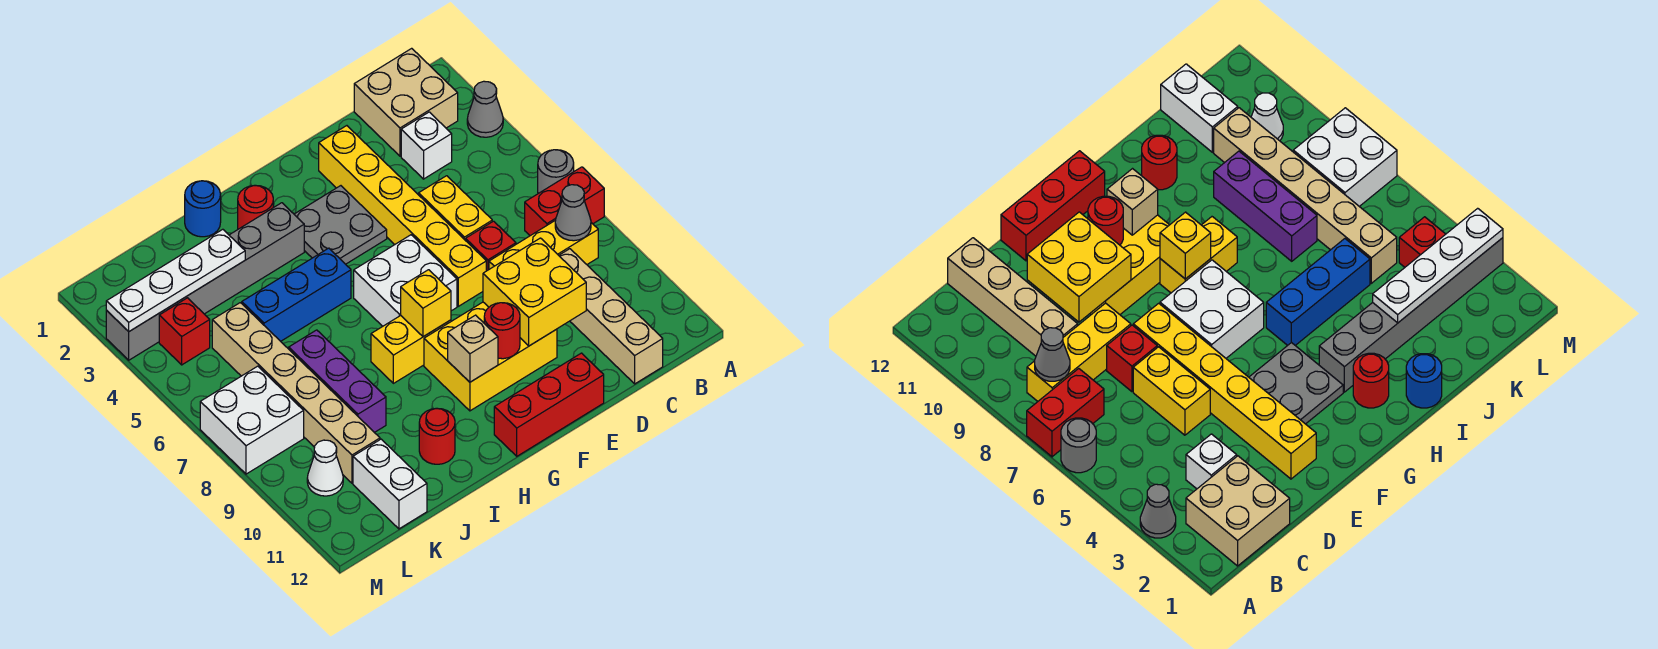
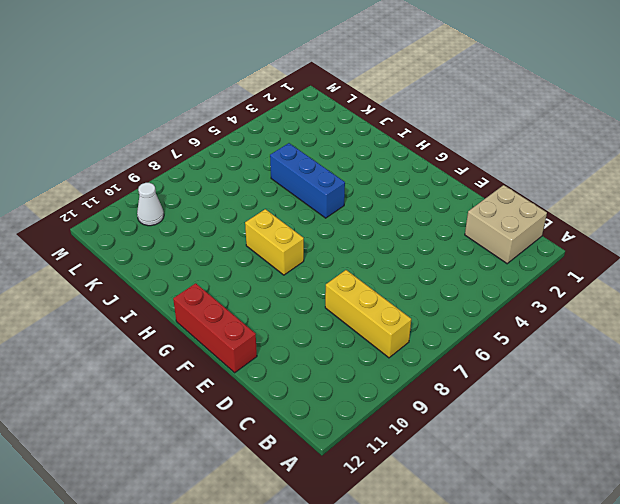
none -> grey 1x1 cone [467,81,503,137]
none -> grey 1x1 round brick [538,150,574,194]
none -> red 1x2 brick [525,167,604,236]
none -> white 1x1 brick [401,112,452,179]

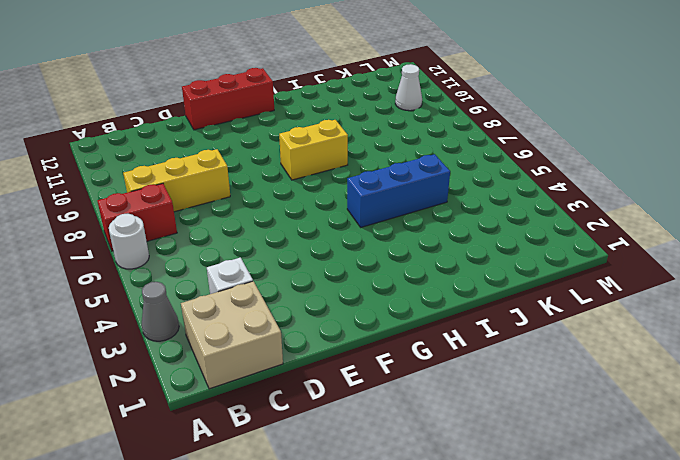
white 1x1 round brick [109,214,149,269] -> grey 1x1 round brick [538,150,574,194]
none -> tan 1x4 brick [559,249,663,384]
none -> yellow 1x2 brick [419,176,492,241]
none -> red 1x1 brick [466,221,516,271]
none -> yellow 1x6 brick [319,126,486,306]

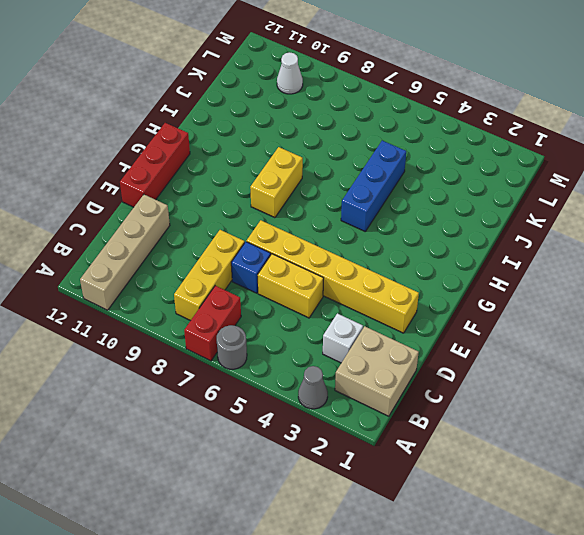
tan 1x4 brick [80,195,170,310] -> tan 1x4 brick turned to [559,249,663,384]
blue 1x1 brick [231,242,271,293] -> red 1x1 brick [466,221,516,271]
none -> yellow 2x3 brick [424,302,557,411]
none -> grey 2x2 plate [294,186,387,264]
none -> white 2x2 brick [354,235,457,326]
none -> red 1x1 round brick [238,185,273,229]

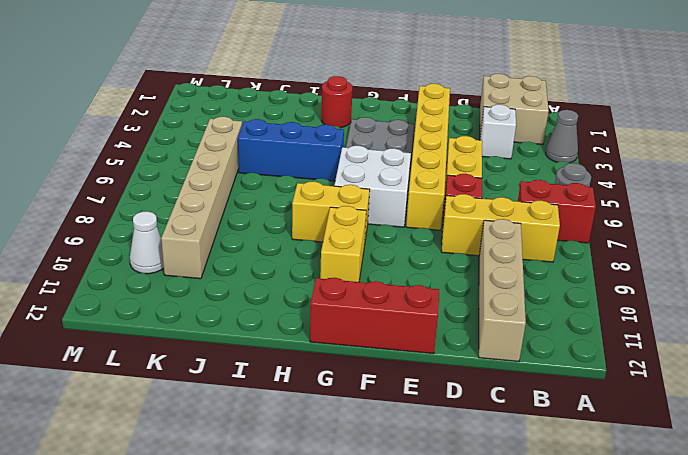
yellow 1x2 brick [320,206,366,282] -> yellow 2x3 brick [424,302,557,411]
none -> grey 1x6 brick [106,203,304,360]
none -> blue 1x1 round brick [185,181,221,237]
none -> red 1x1 round brick [419,408,455,464]
none -> purple 1x3 brick [289,330,386,433]

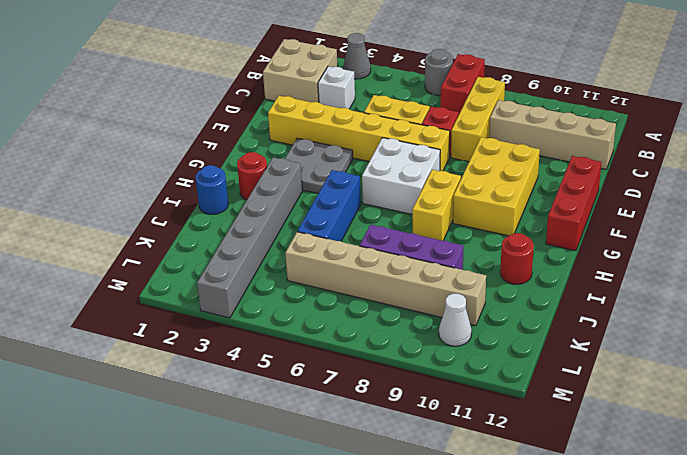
none -> white 1x2 brick [353,439,427,529]
none -> red 1x1 brick [159,298,210,365]
none -> white 2x2 brick [200,366,304,474]
none -> grey 1x1 cone [555,185,591,241]

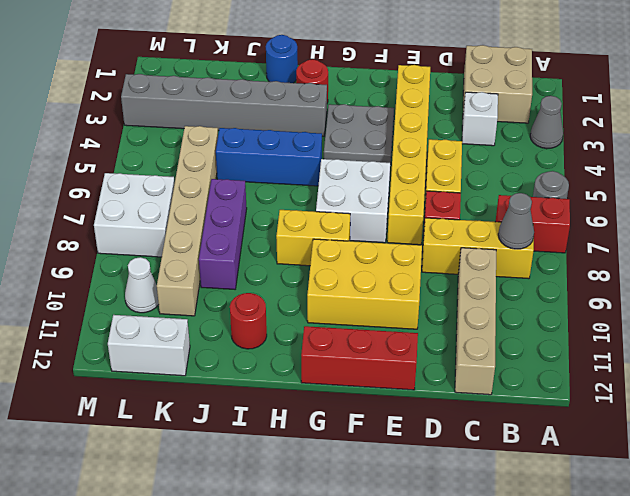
white 1x2 brick [108,315,190,376] -> white 1x2 brick turned to [353,439,427,529]
none -> red 1x1 brick [159,298,210,365]
none -> yellow 2x2 brick [483,238,586,346]
none -> red 1x1 round brick [484,303,520,359]
none -> yellow 1x1 brick [401,270,451,337]

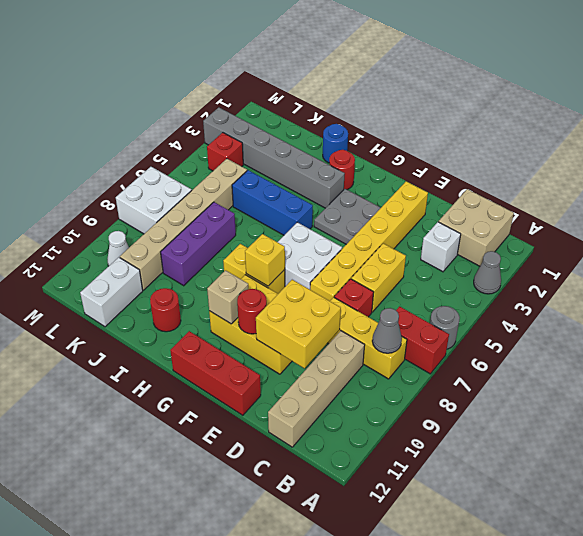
none -> white 1x4 plate [106,229,245,331]

